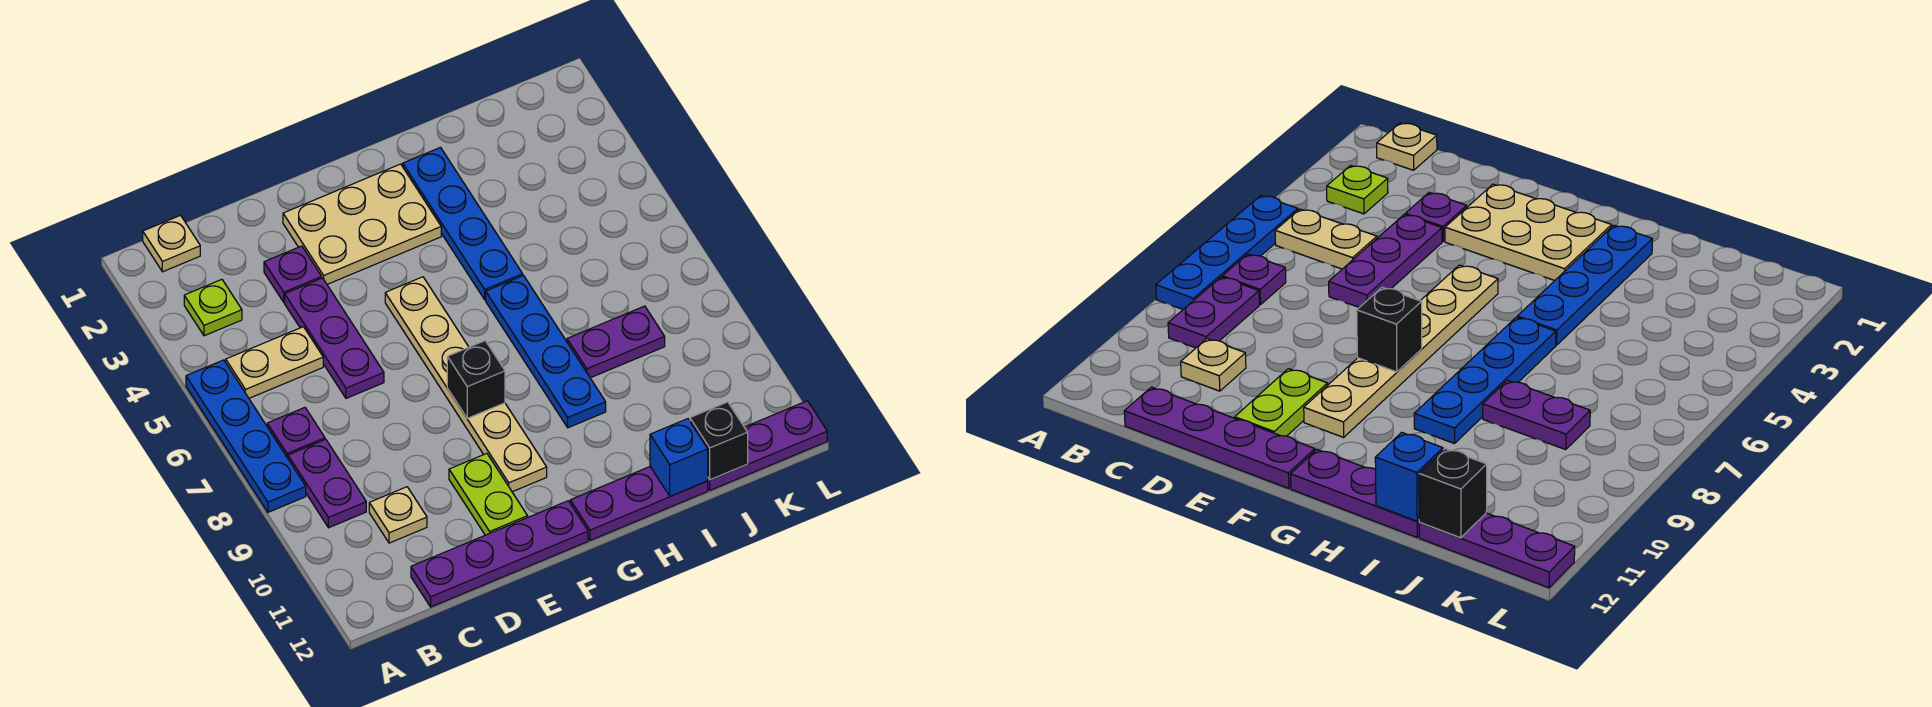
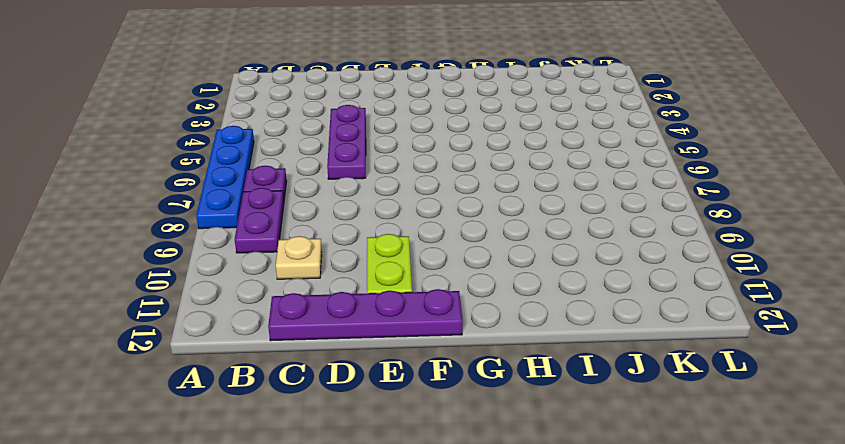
none -> tan 1x1 plate [143,215,200,272]
none -> lime 1x1 plate [184,280,242,336]
none -> tan 1x2 plate [226,327,323,398]

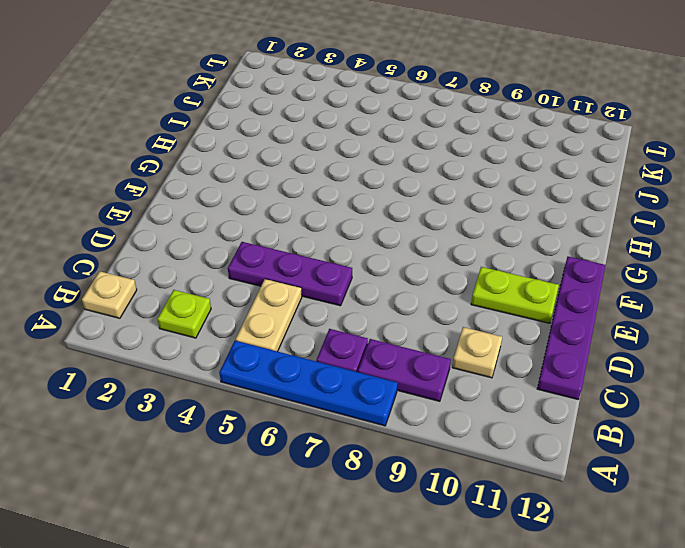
none -> purple 1x1 plate [264,246,322,302]
none -> tan 2x3 plate [283,164,441,284]
none -> tan 1x6 plate [385,277,547,492]

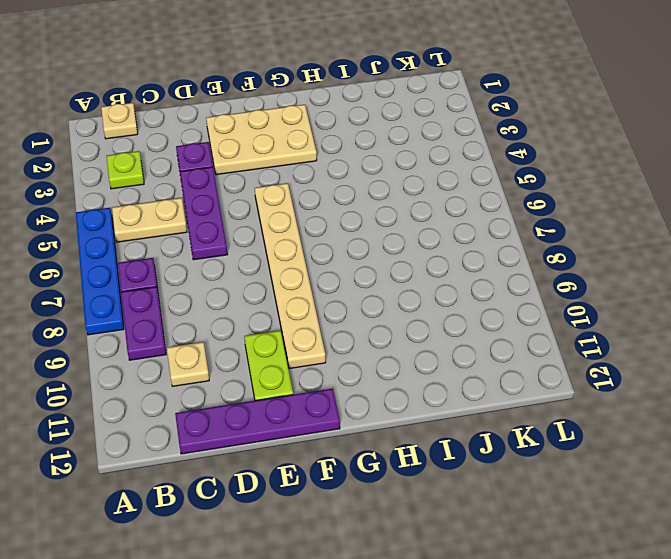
none -> purple 1x3 plate [570,467,708,540]
none -> blue 1x4 plate [403,147,523,300]
none -> blue 1x4 plate [486,275,606,428]

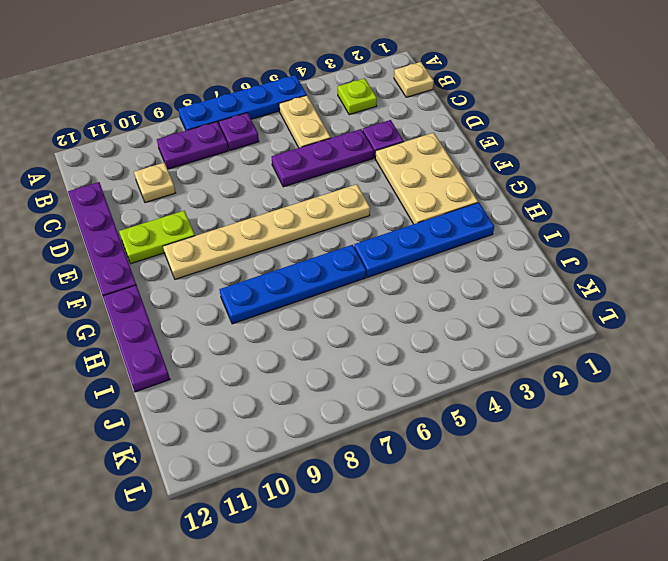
none -> purple 1x2 plate [567,306,665,378]
none -> purple 1x3 plate [708,401,827,490]
none -> black 1x1 brick [447,341,505,418]

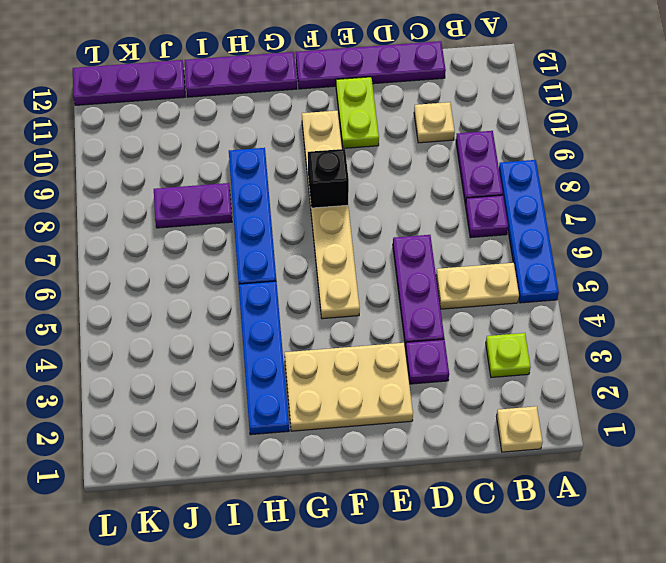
none -> blue 1x1 brick [650,419,708,496]
none -> black 1x1 brick [690,402,748,480]

